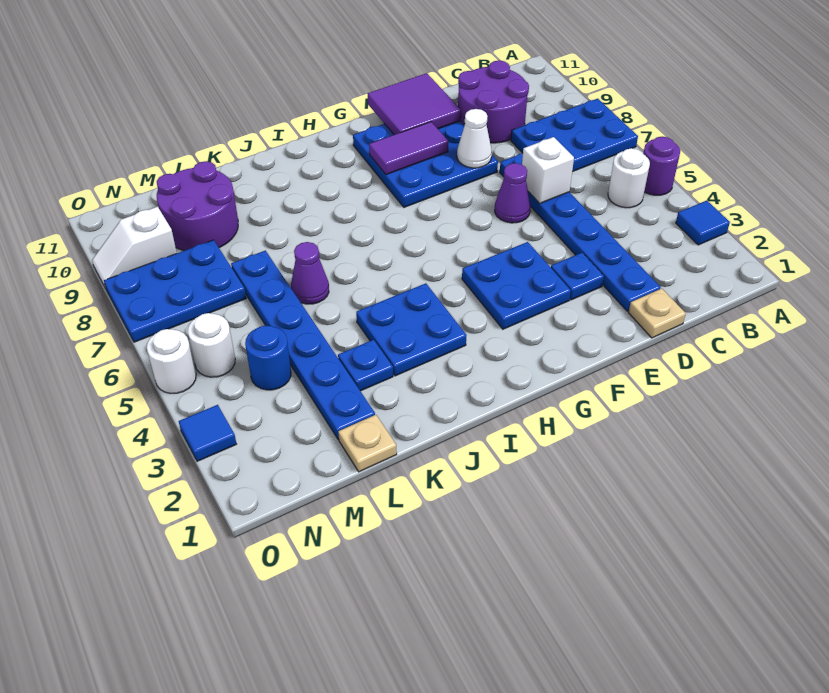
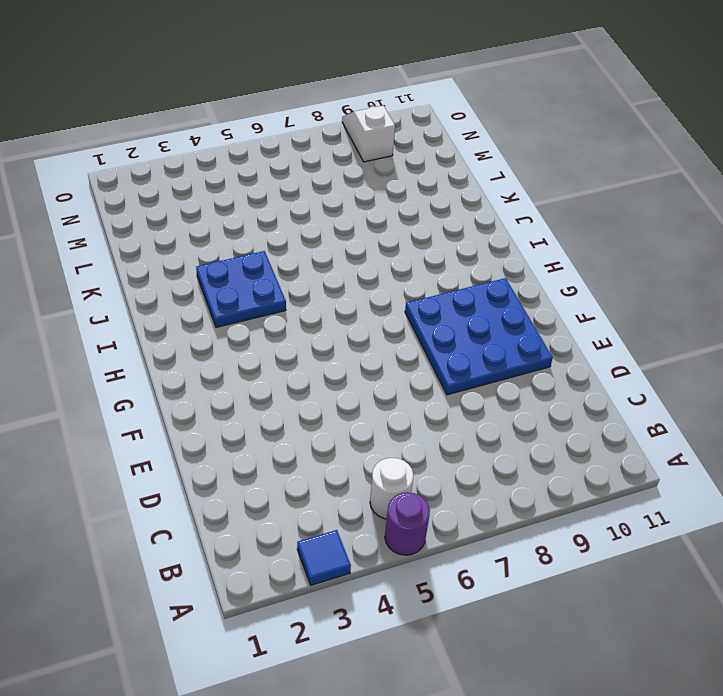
none -> blue 2x3 plate [511,99,638,172]
none -> purple 2x2 round brick [458,61,529,143]
none -> tan 1x1 plate [628,288,686,338]

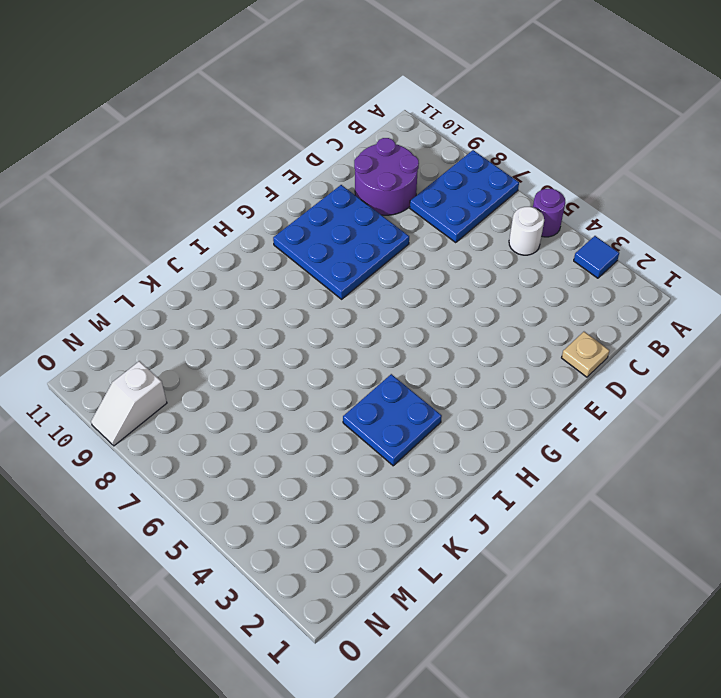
none -> blue 1x6 plate [500,153,661,311]
none -> blue 1x1 plate [551,253,604,300]
none -> purple 1x1 cone [495,163,531,223]

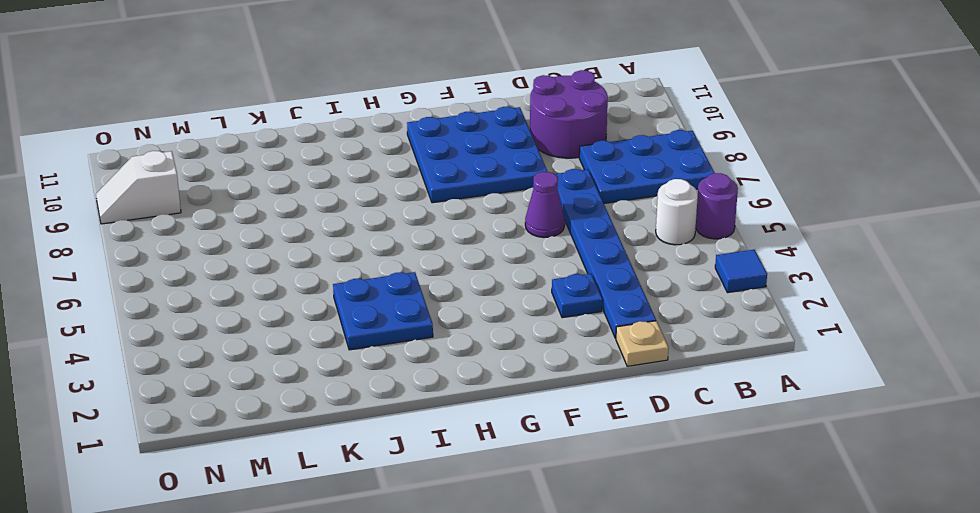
none -> blue 2x2 plate [462,242,571,329]
none -> blue 1x1 plate [338,340,393,391]
none -> purple 1x1 cone [291,242,329,304]

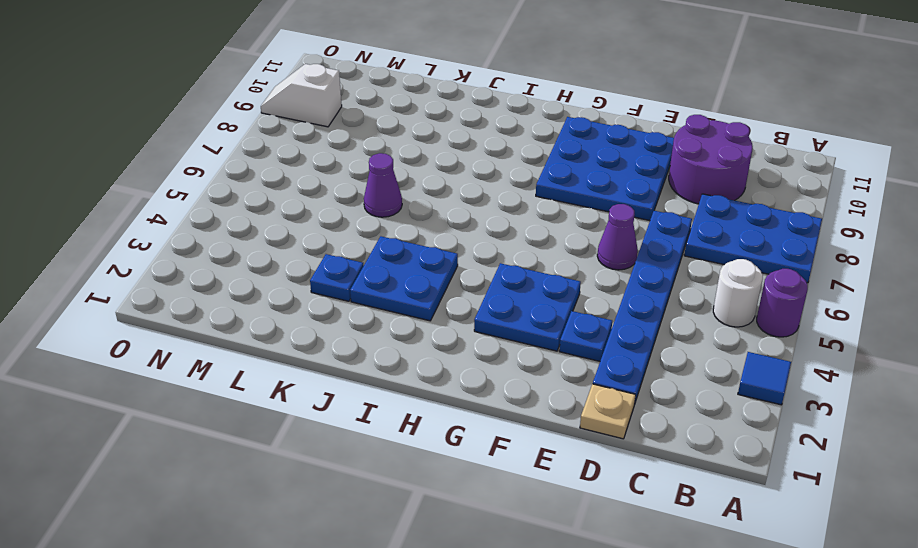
none -> tan 1x1 plate [338,415,397,472]
none -> blue 1x6 plate [231,251,375,440]
none -> purple 2x2 round brick [157,161,238,251]

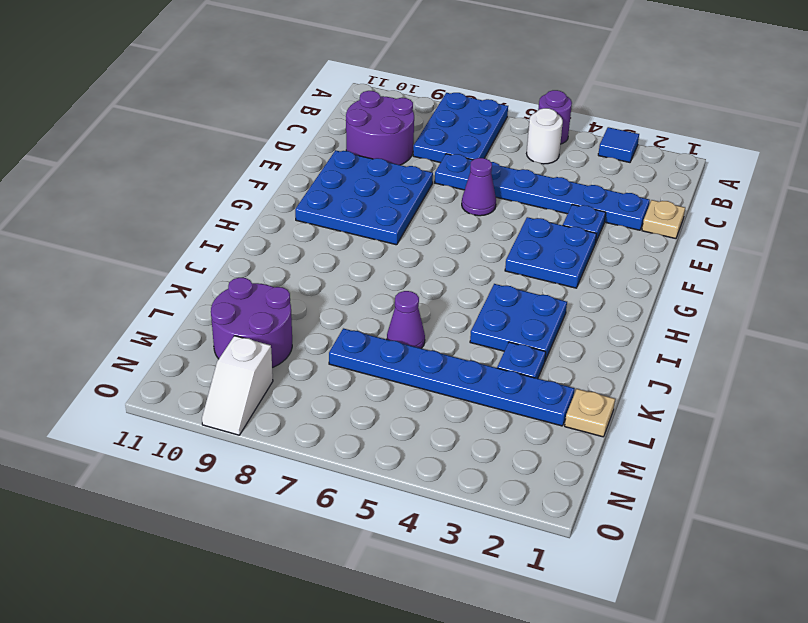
none -> blue 1x1 round brick [245,325,291,390]
none -> blue 2x3 plate [104,240,246,342]
none -> white 1x1 round brick [188,313,235,377]

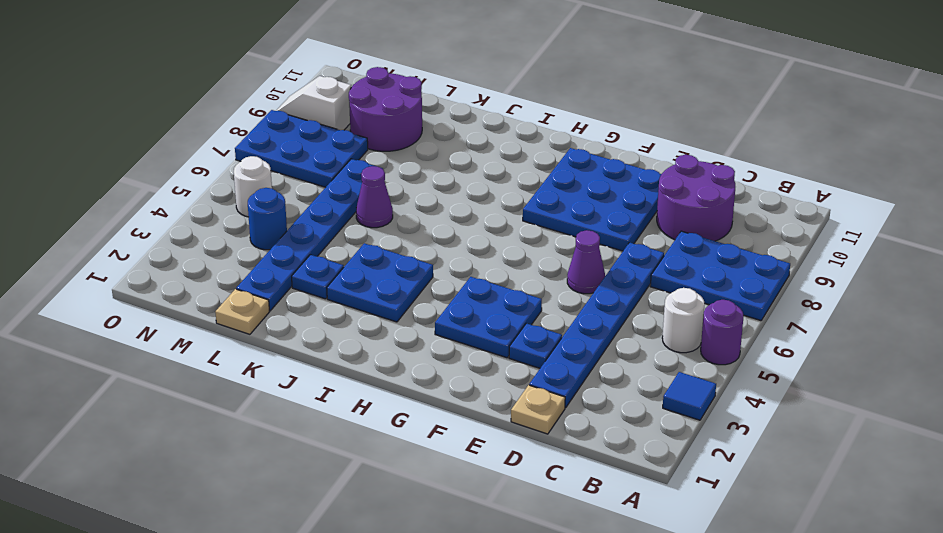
none -> blue 1x1 tile [179,405,236,461]
none -> white 1x1 round brick [147,329,196,393]
none -> white 1x1 brick [522,137,574,204]

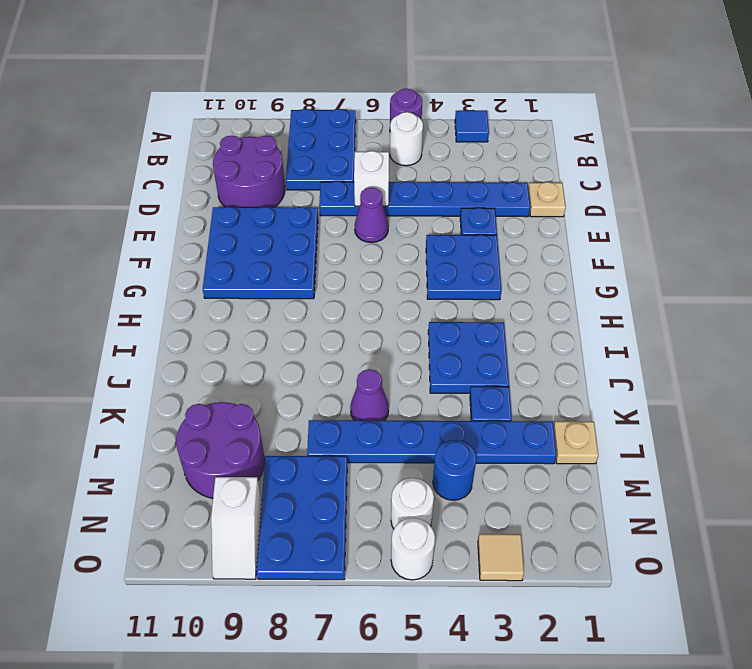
tan 1x1 tile [478,534,524,581] -> blue 1x1 tile [179,405,236,461]
none -> white 1x1 cone [457,109,492,168]
none -> purple 2x2 tile [368,73,461,135]
none -> purple 1x2 tile [369,122,448,175]

